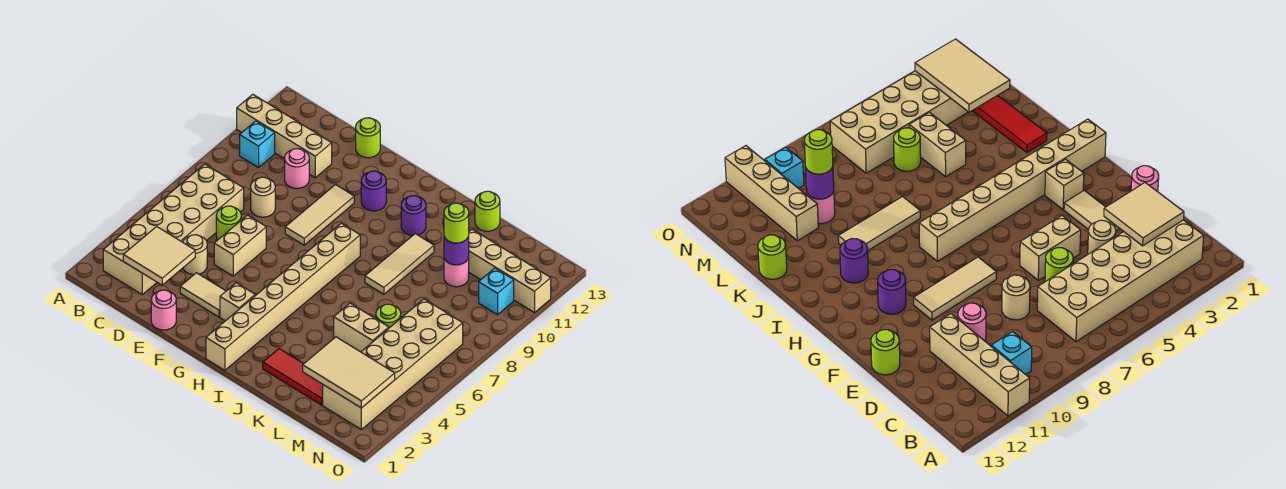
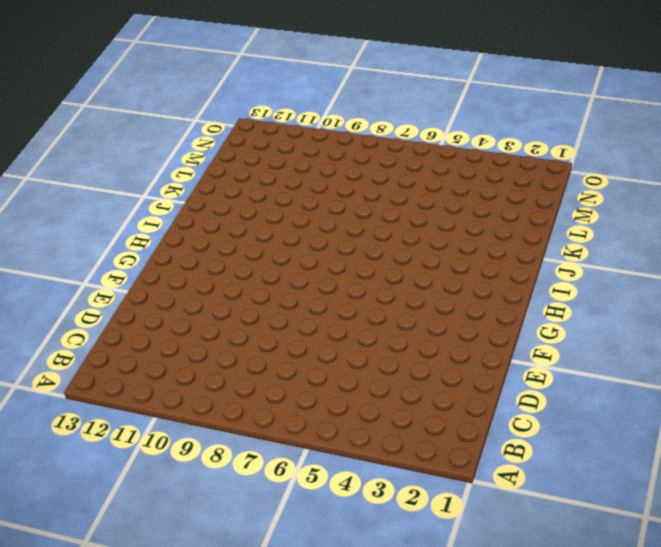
none -> tan 1x4 brick [237,94,332,178]
none -> tan 2x6 brick [103,164,244,294]
none -> cyan 1x1 brick [240,121,275,168]

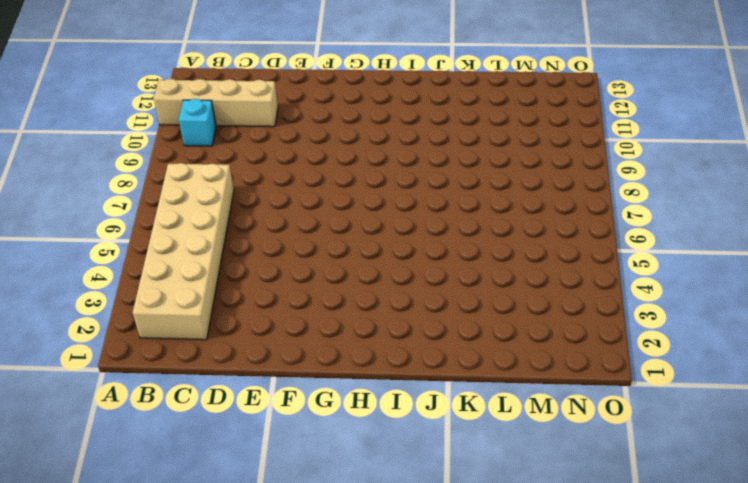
none -> tan 1x1 round brick [183,235,207,275]
none -> lime 1x1 round brick [216,206,241,240]
none -> tan 1x1 round brick [251,177,275,217]

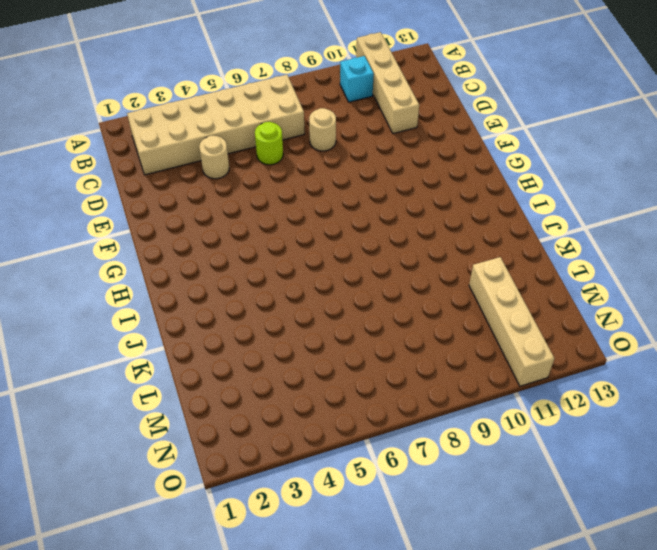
none -> pink 1x1 round brick [285,149,309,189]
none -> pink 1x1 round brick [151,290,176,330]
none -> tan 1x2 tile [180,273,226,317]

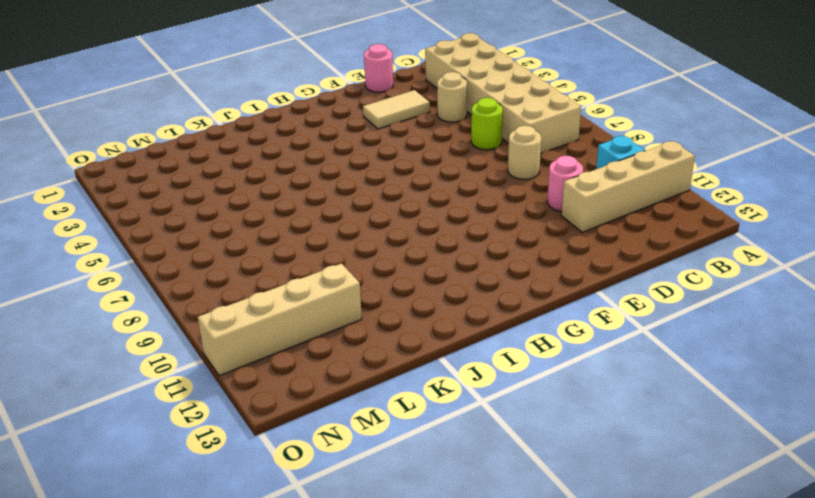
none -> tan 1x2 brick [214,215,266,276]
none -> lime 1x1 round brick [356,118,380,158]
none -> tan 1x3 tile [285,185,354,245]

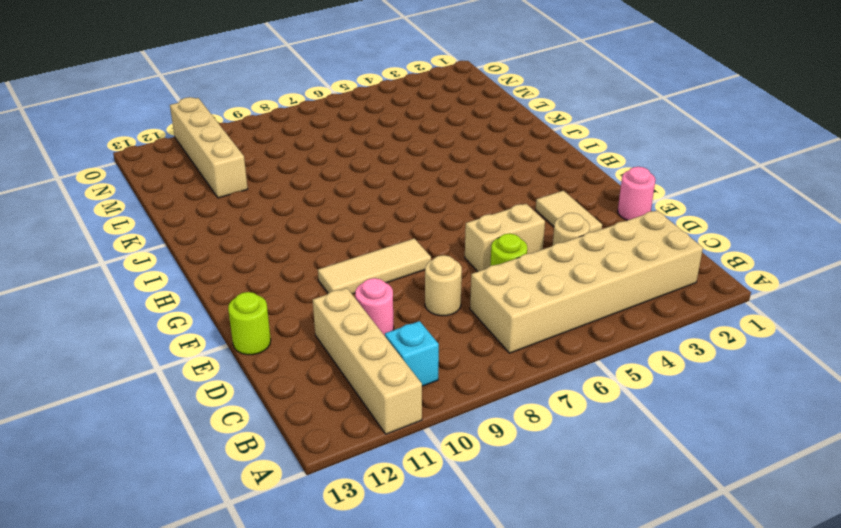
none -> tan 1x1 brick [220,283,255,321]
none -> purple 1x1 round brick [361,171,386,211]
none -> tan 1x8 brick [206,223,360,370]

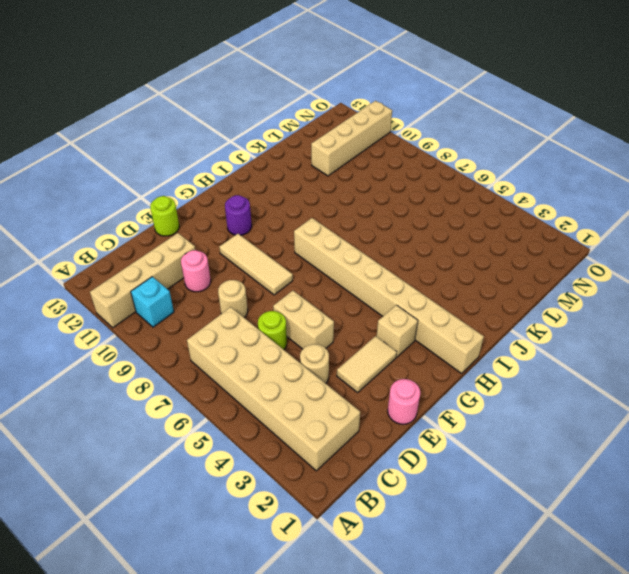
none -> purple 1x1 round brick [401,196,426,236]
none -> red 1x3 tile [263,349,323,405]
none -> tan 1x3 tile [365,234,434,294]

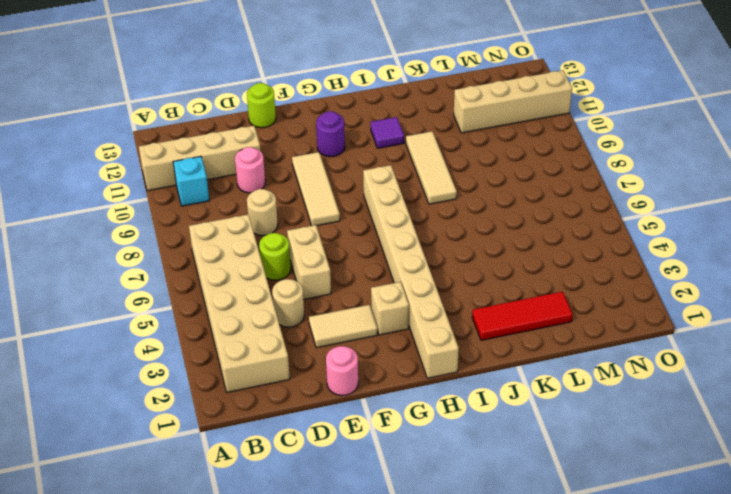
purple 1x1 tile [370,117,404,148] -> purple 1x1 round brick [401,196,426,236]
none -> tan 1x2 brick [334,303,389,352]
none -> lime 1x1 round brick [475,191,500,231]
none -> lime 1x1 round brick [376,304,401,328]

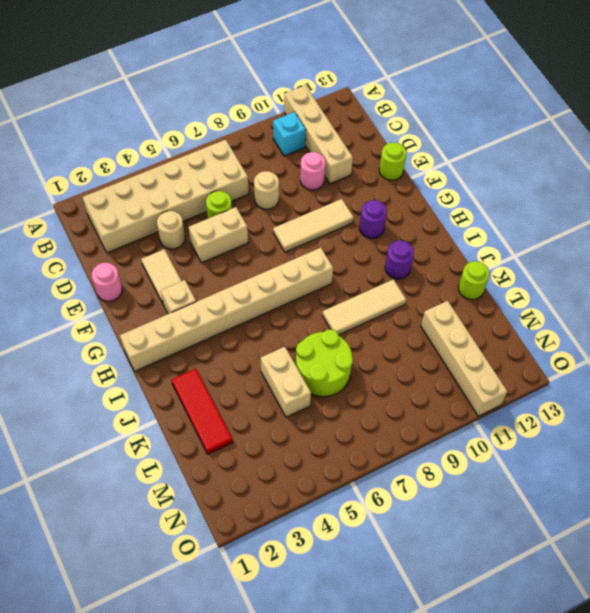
lime 2x2 round brick [296,329,353,397] -> lime 1x1 round brick [376,304,401,328]
none -> pink 1x1 round brick [444,258,469,287]
none -> tan 2x6 brick [323,299,463,430]
none -> cyan 1x1 brick [479,268,514,315]

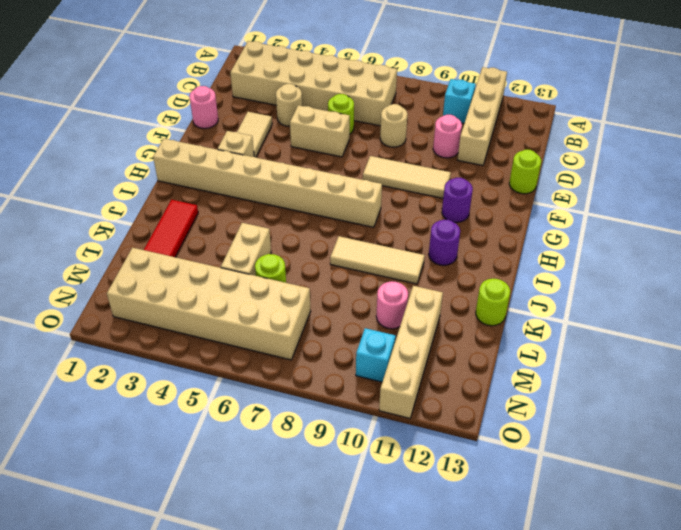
none -> tan 2x2 tile [123,227,195,285]
none -> tan 2x3 tile [303,337,395,408]
none -> purple 1x1 round brick [444,236,469,265]

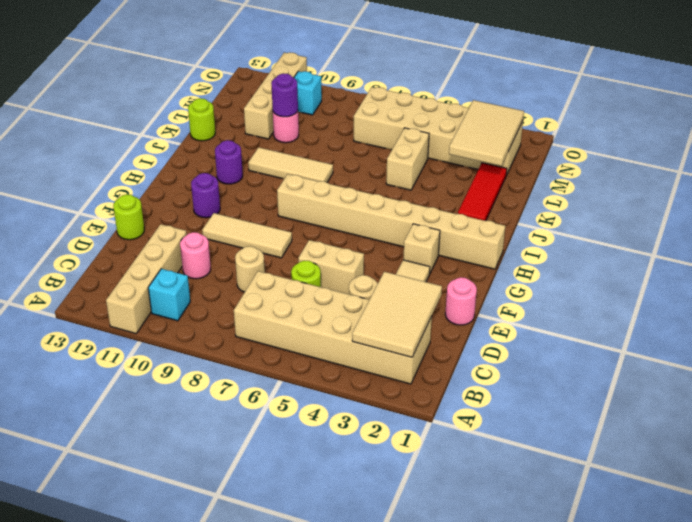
tan 2x3 tile [352,272,442,357] -> tan 2x2 tile [123,227,195,285]
none -> lime 1x1 round brick [376,304,401,328]
none -> lime 1x1 round brick [444,203,469,243]

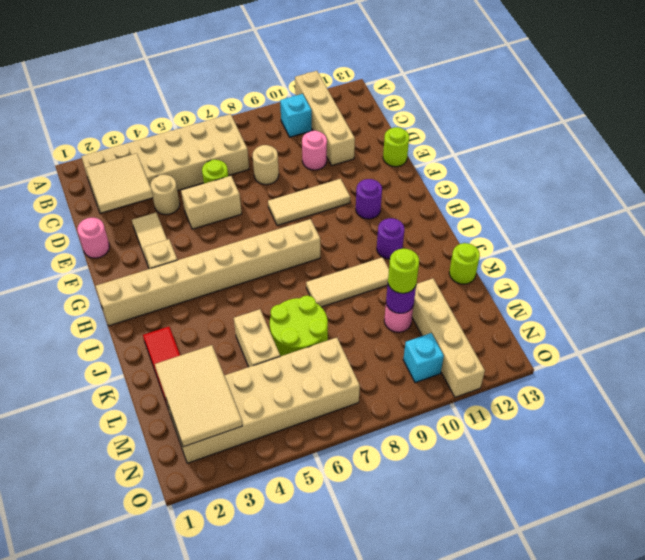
lime 2x2 round brick [270,296,328,356] -> lime 1x1 round brick [376,304,401,328]

